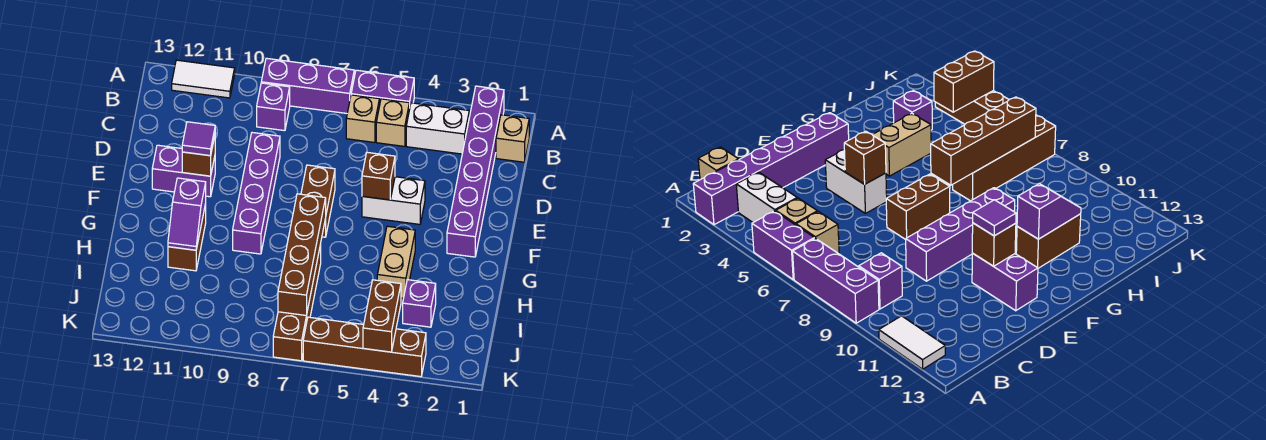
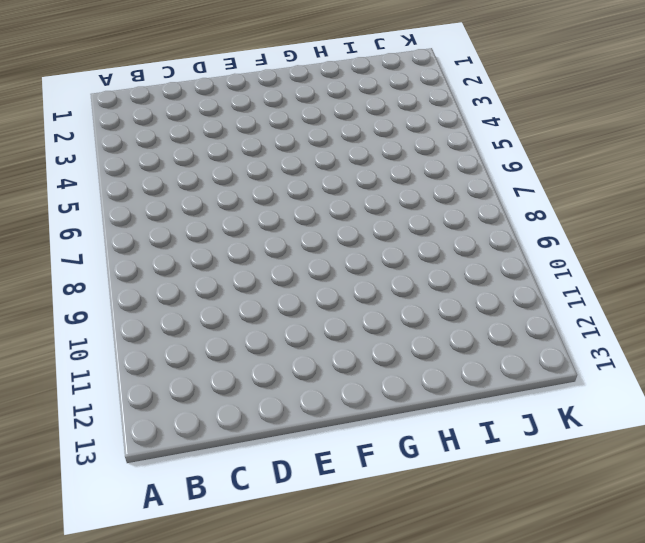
none -> purple 1x6 brick [447,86,504,257]
none -> purple 1x2 brick [351,70,414,110]
none -> purple 1x3 brick [261,58,354,113]

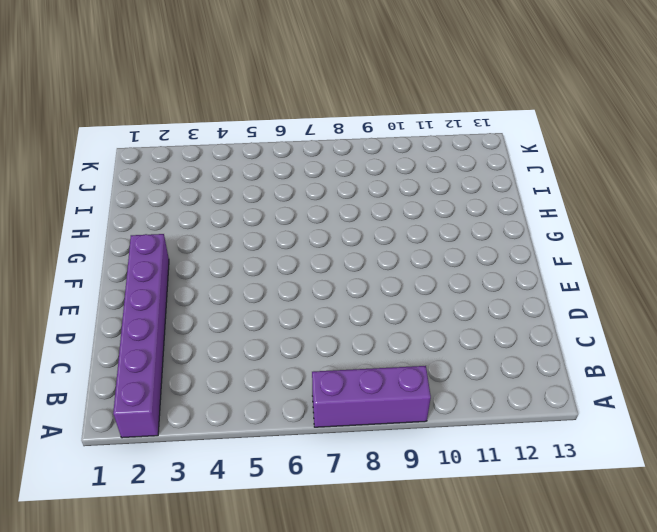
none -> purple 1x2 brick [351,70,414,110]
none -> white 1x2 tile [172,60,235,98]
none -> tan 1x1 brick [496,115,529,162]

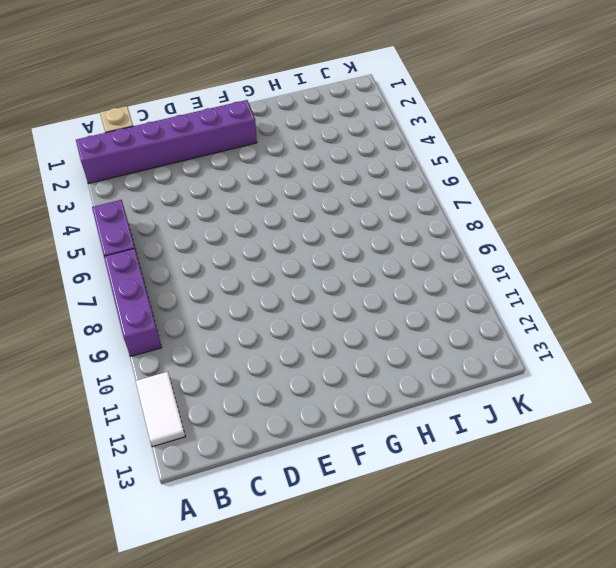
none -> white 1x2 brick [406,103,469,154]
none -> tan 1x1 brick [376,99,409,146]
none -> tan 1x1 brick [346,95,379,142]

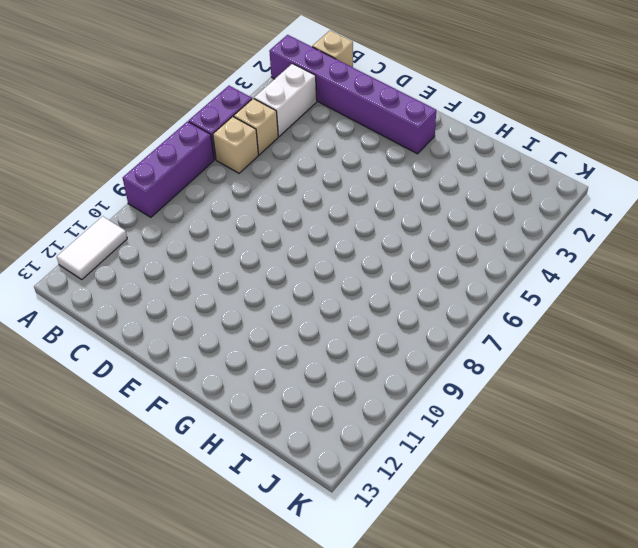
none -> purple 1x1 brick [257,83,290,131]
none -> purple 1x4 brick [233,133,280,254]
none -> white 1x2 brick [362,177,425,224]

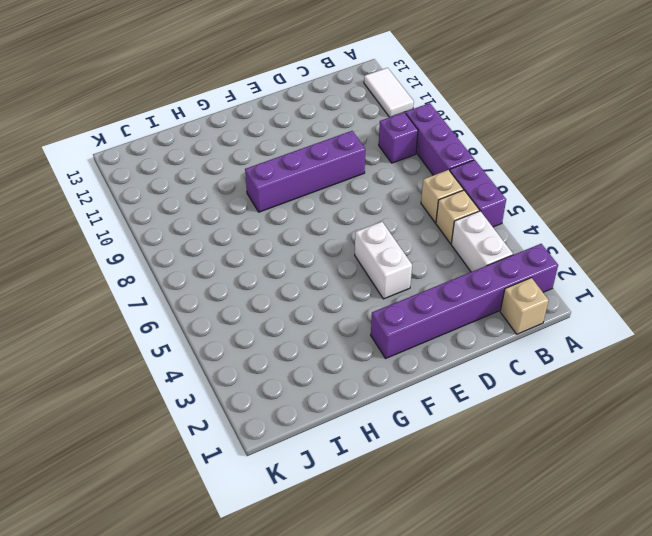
none -> brown 1x2 brick [301,165,335,237]
none -> purple 1x2 brick [152,145,215,197]
none -> tan 1x2 brick [377,226,415,298]

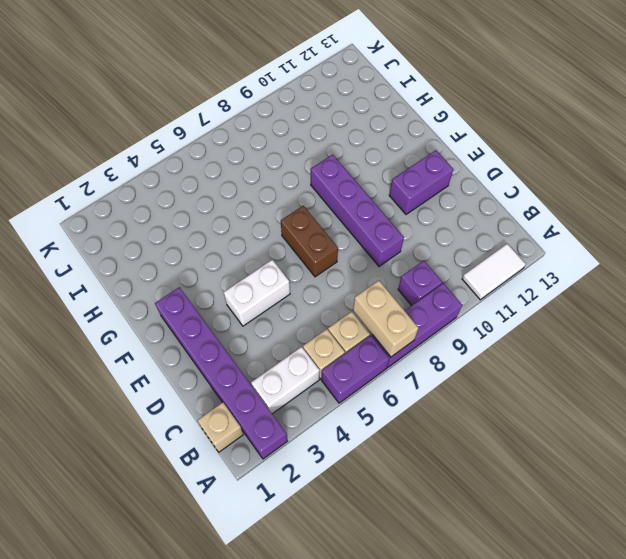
tan 1x2 brick [353,280,419,357] -> tan 1x2 brick moved to [377,226,415,298]
none -> brown 1x2 brick [168,204,206,271]
none -> brown 1x4 brick [273,244,321,361]
none -> purple 1x1 brick [403,280,436,327]

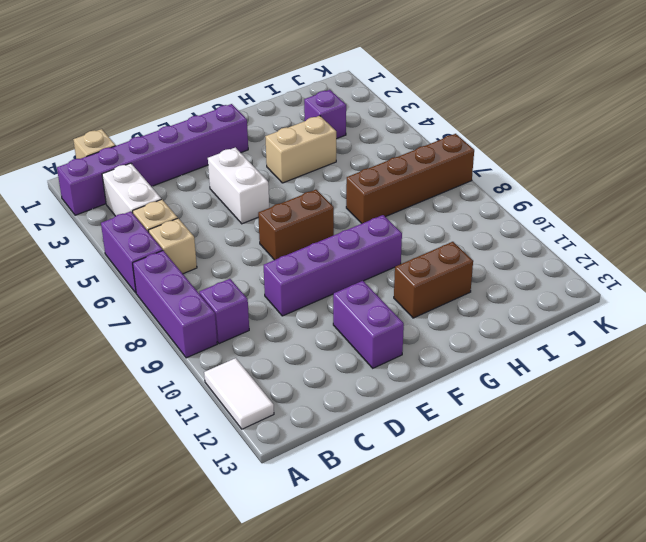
none -> brown 1x4 brick [303,317,426,377]
none -> brown 1x1 brick [362,152,395,200]
none -> brown 1x1 brick [182,136,215,176]

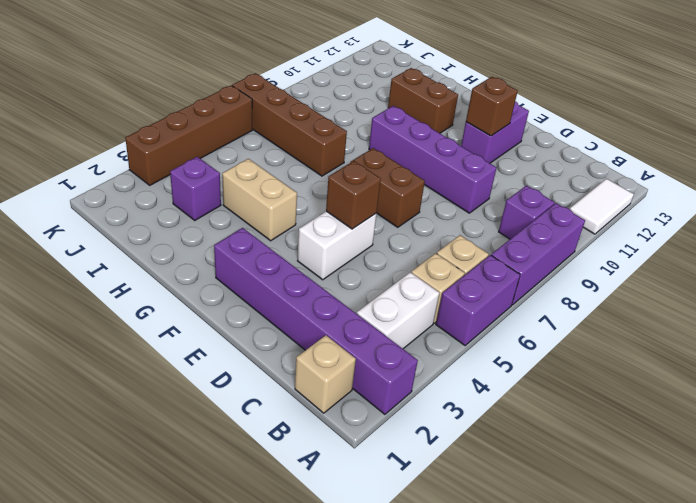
none -> brown 1x4 brick [278,194,326,316]
none -> purple 1x2 slope [168,178,206,250]
none -> brown 1x2 brick [363,280,401,352]

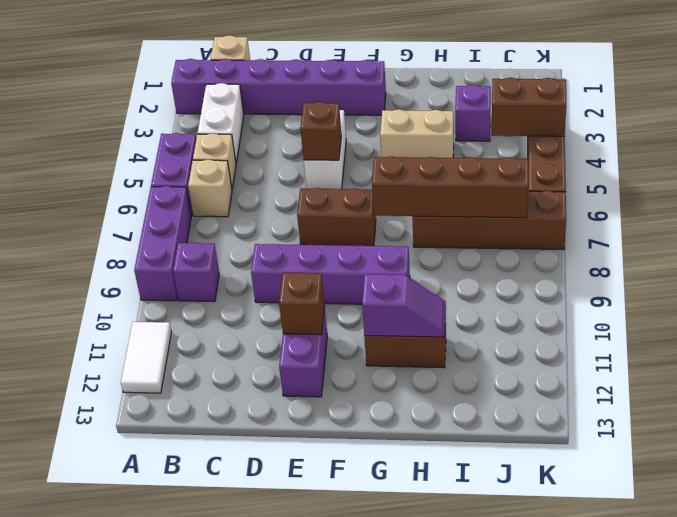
none -> purple 1x1 tile [182,122,215,156]

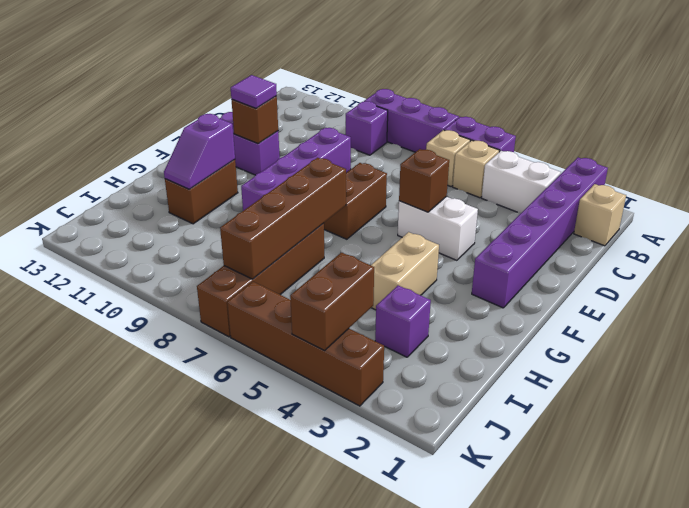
none -> white 1x2 tile [172,60,235,98]

